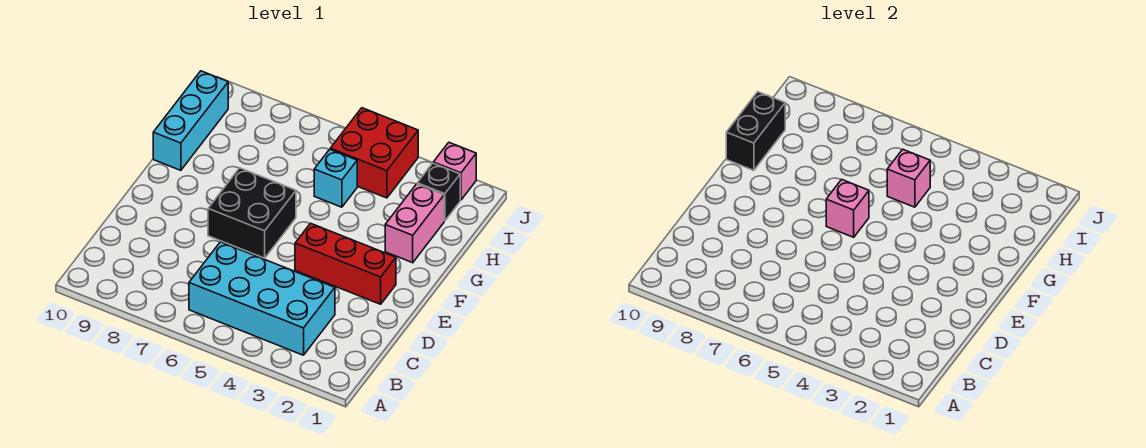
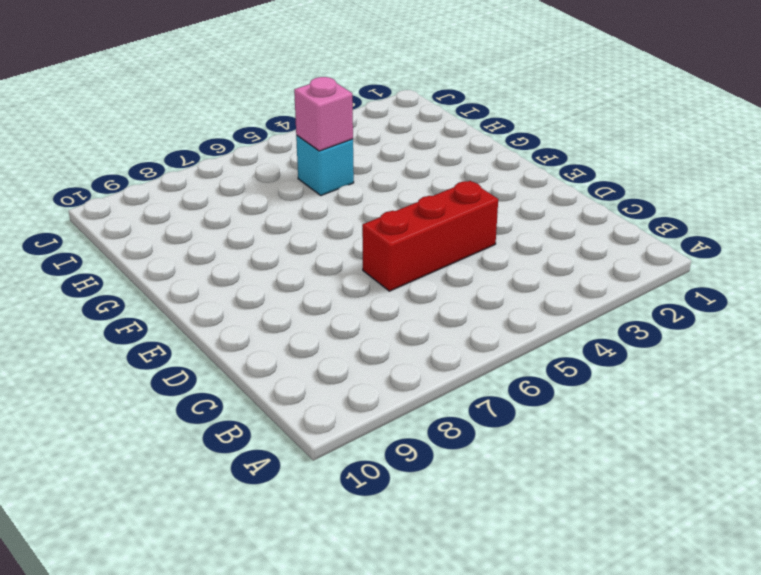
red 1x3 brick [362,181,498,291] -> red 1x3 brick moved to [295,223,396,304]
none -> cyan 2x4 brick [189,242,335,355]
none -> black 2x2 brick [208,168,296,258]
none -> pink 1x2 brick [385,184,444,263]

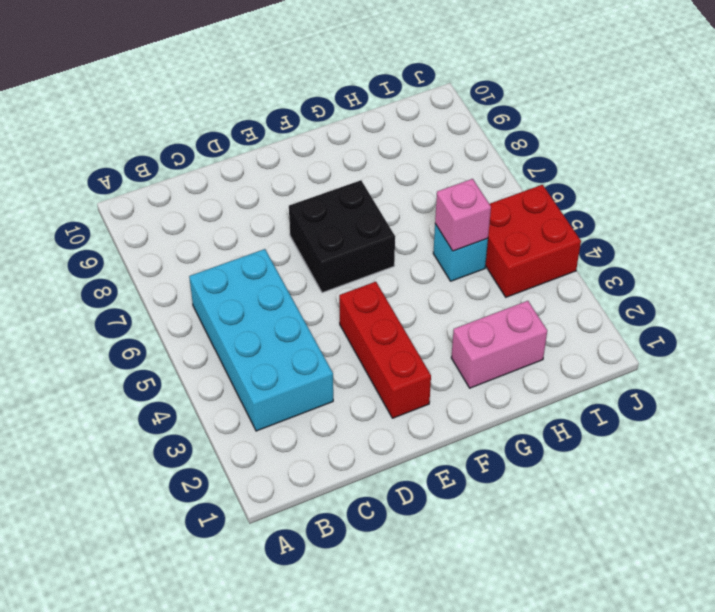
none -> cyan 1x3 brick [153,71,228,170]
none -> black 1x1 brick [417,163,460,221]
none -> pink 1x1 brick [433,143,476,200]

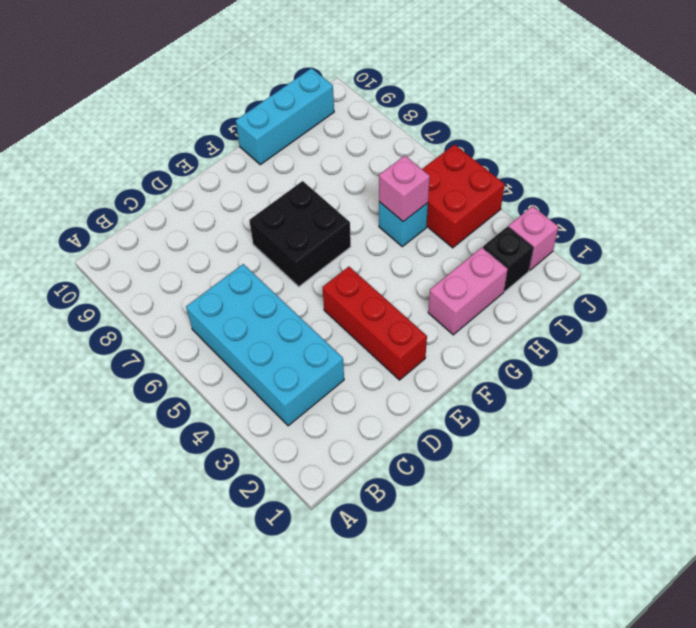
none -> pink 1x1 brick [826,179,869,237]
none -> black 1x2 brick [726,92,785,170]

